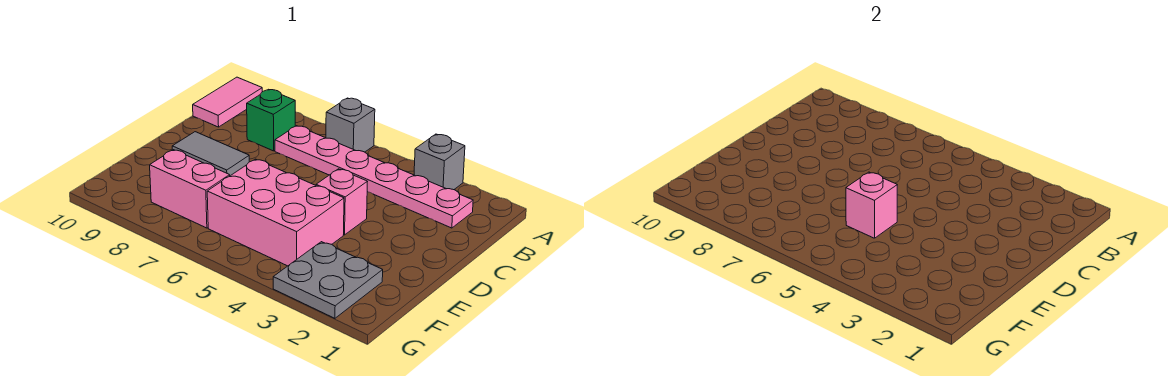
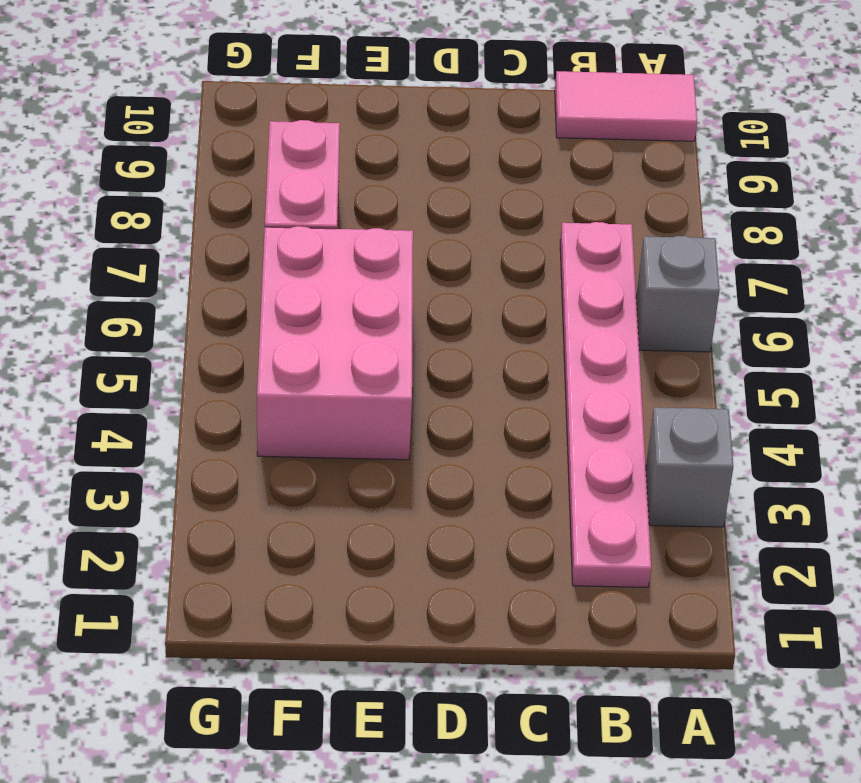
none -> green 1x1 brick [247,89,295,151]
none -> pink 1x1 brick [316,169,368,235]

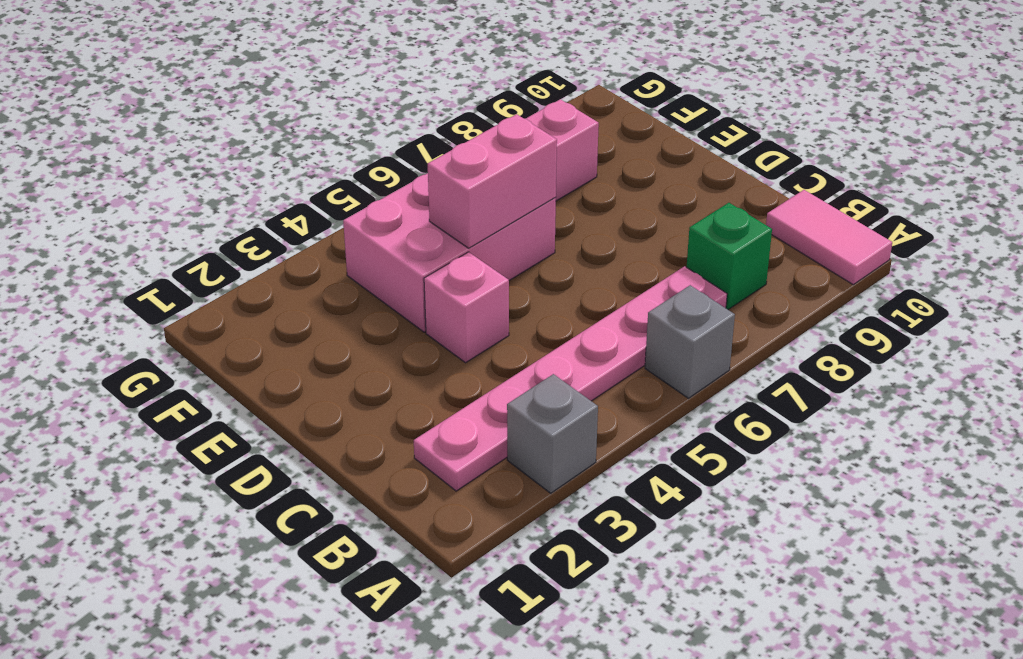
pink 1x2 brick [428,114,557,248] -> pink 1x1 brick [846,172,897,238]
none -> grey 1x2 tile [172,132,249,176]
none -> grey 2x2 plate [273,242,383,318]

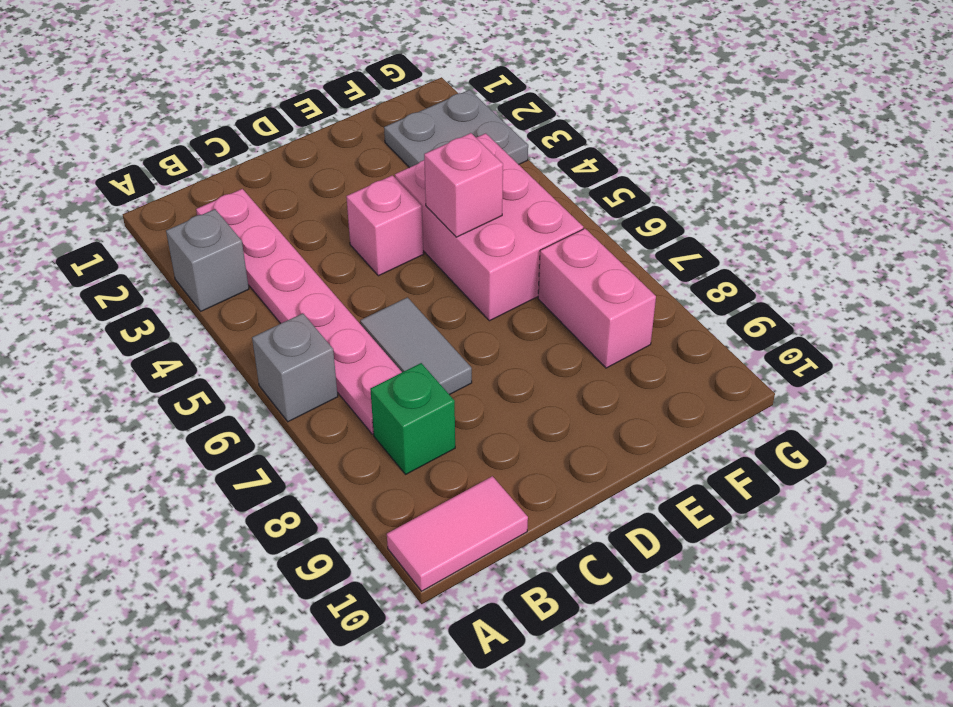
grey 1x2 tile [360,297,472,395] -> grey 1x2 tile moved to [172,132,249,176]

